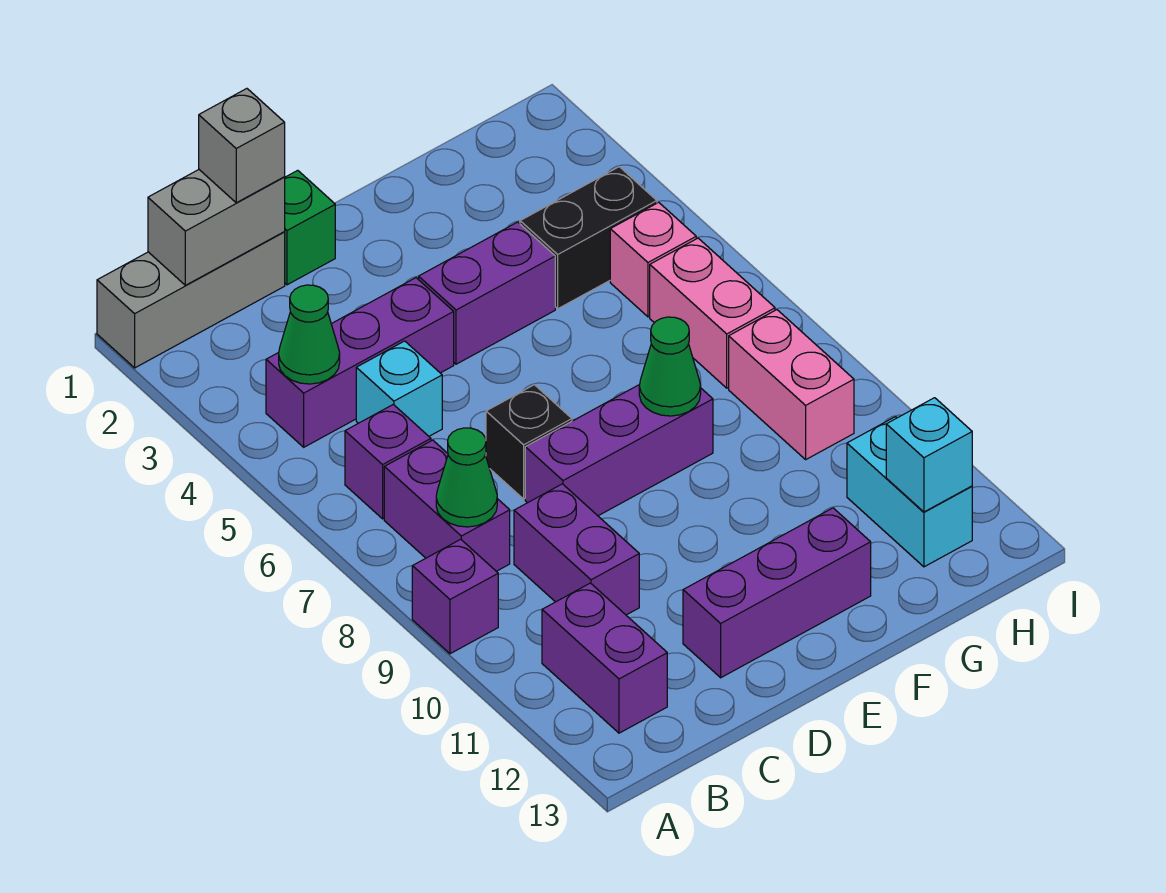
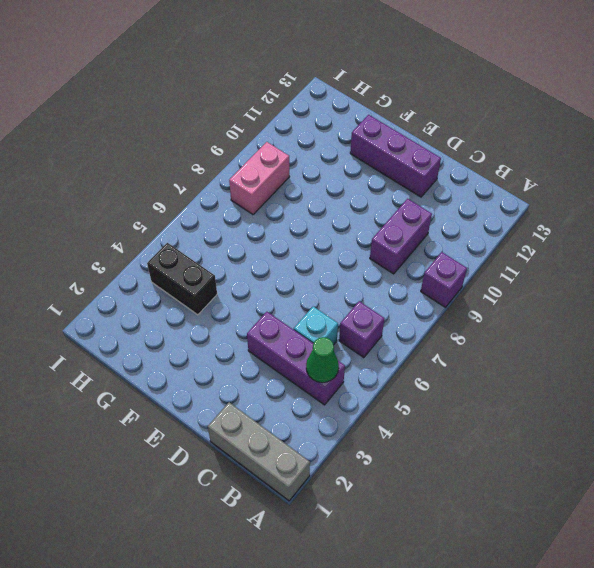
none -> purple 1x2 brick [384,440,510,571]
none -> purple 1x2 brick [542,583,667,733]
none -> green 1x1 brick [285,170,335,285]

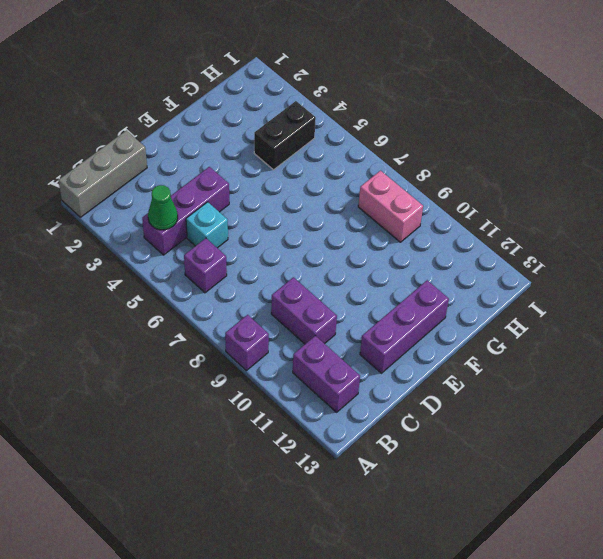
none -> purple 1x2 brick [384,440,510,571]
none -> green 1x1 brick [285,170,335,285]
none -> black 1x1 brick [486,385,572,499]

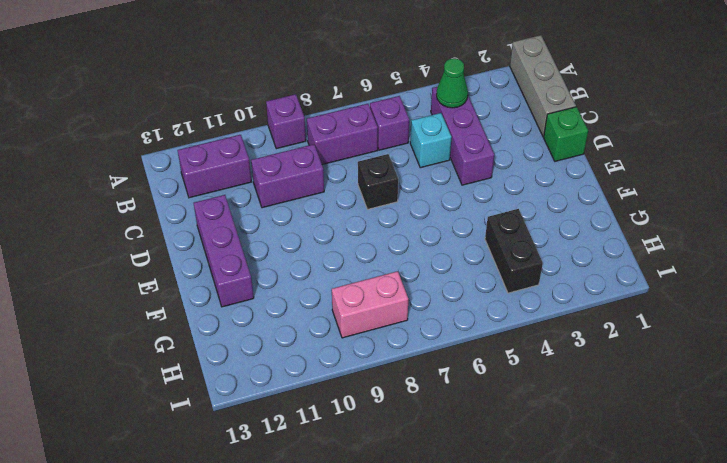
none -> purple 1x3 brick [525,384,713,516]
none -> purple 1x2 brick [419,222,555,364]
none -> pink 1x1 brick [610,202,696,317]

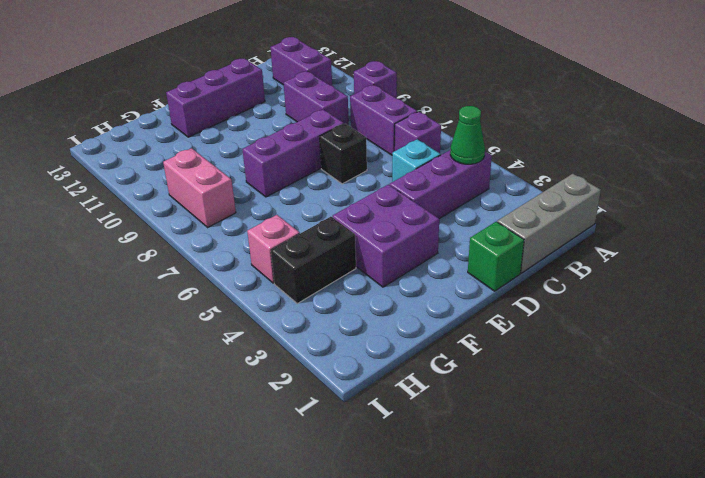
purple 2x2 brick [333,185,439,287] -> purple 1x2 brick [419,222,555,364]
none -> pink 1x2 brick [650,238,775,388]
none -> cyan 1x2 brick [847,417,972,567]
none -> grey 1x2 brick [148,170,285,285]

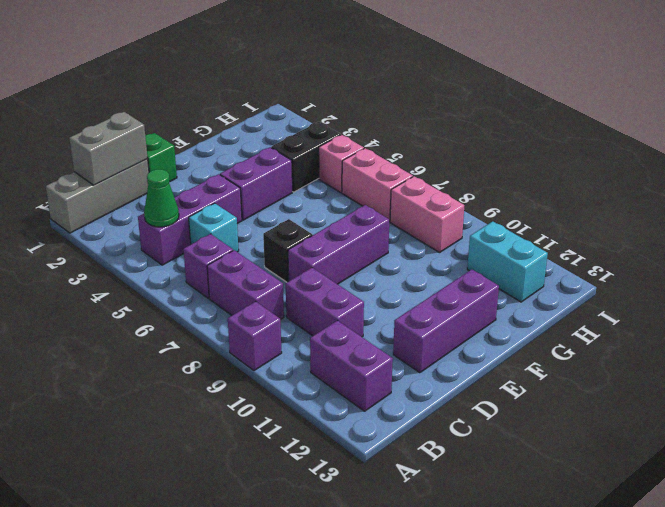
none -> green 1x1 cone [436,428,497,527]
none -> green 1x1 cone [639,317,701,416]
none -> cyan 1x1 brick [886,398,972,512]

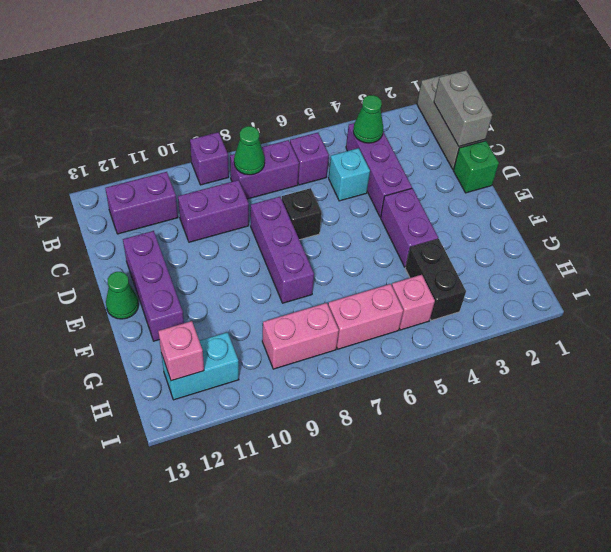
green 1x1 cone [106,272,139,319] -> green 1x1 cone moved to [639,317,701,416]
pink 1x1 brick [158,321,204,381] -> cyan 1x1 brick [886,398,972,512]
none -> grey 1x1 brick [199,89,285,203]

